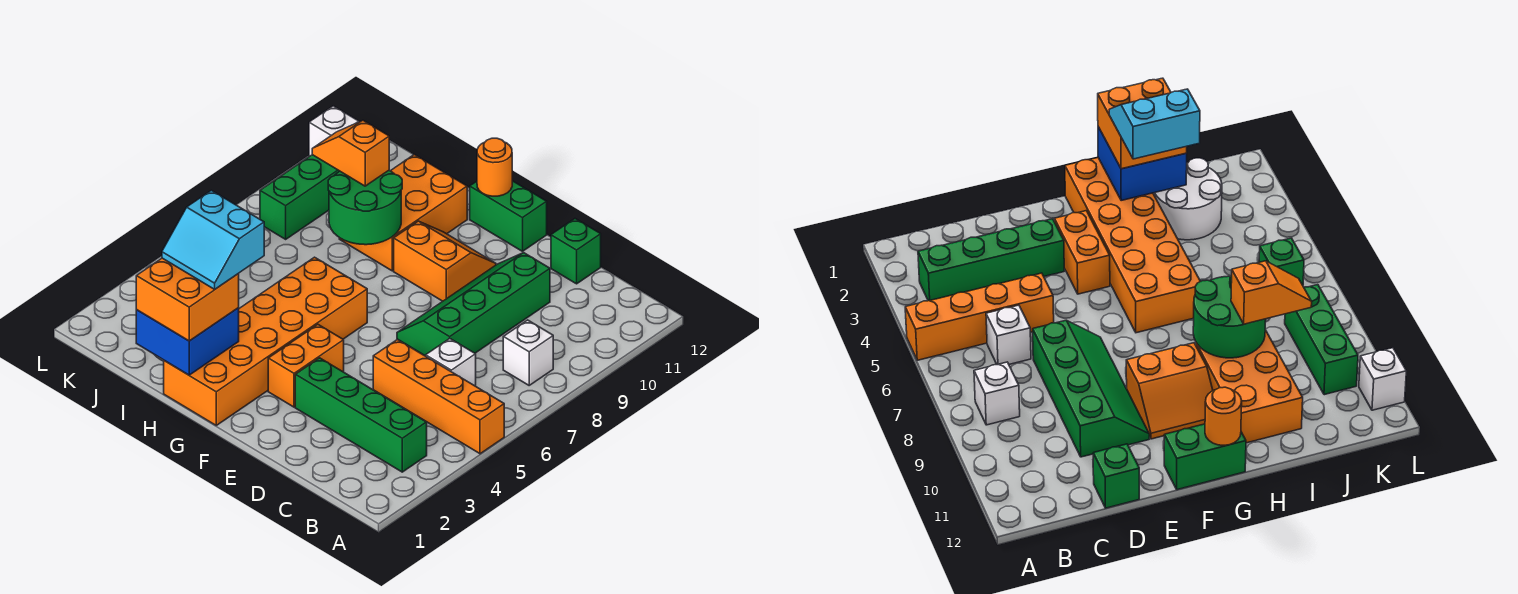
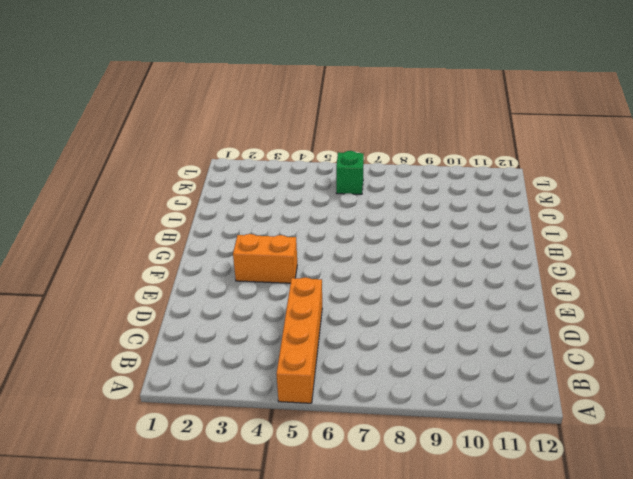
none -> green 1x4 brick [295,358,427,472]
none -> white 1x1 brick [503,320,553,385]
none -> white 1x1 brick [426,339,476,386]

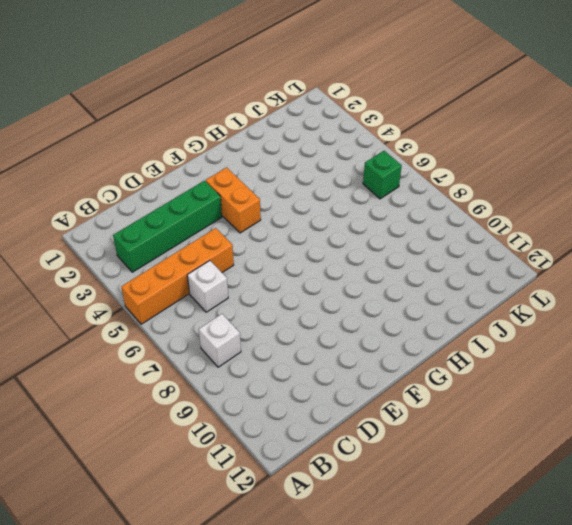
none -> green 2x4 slope [397,253,550,356]
none -> green 1x1 brick [551,219,601,284]
none -> orange 2x2 slope [394,221,496,301]

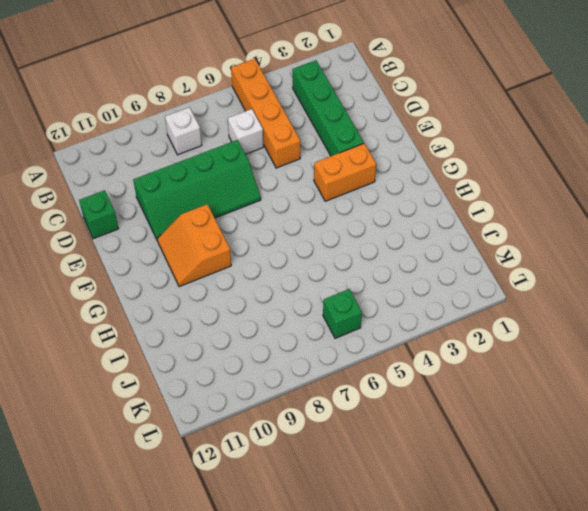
none -> green 1x2 brick [470,181,547,251]
none -> orange 2x6 brick [164,257,367,425]
none -> orange 2x3 brick [339,155,467,271]

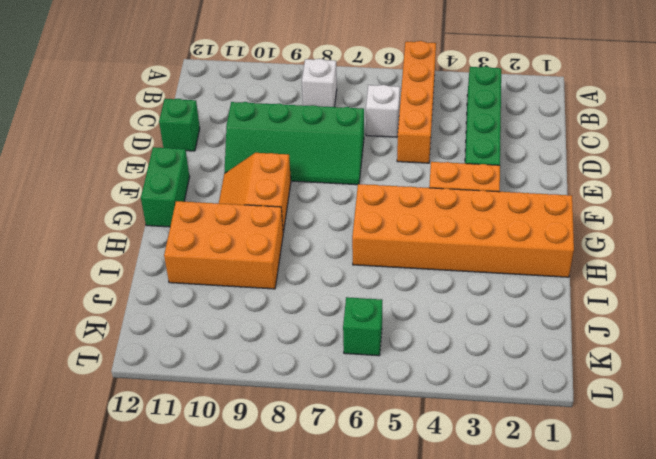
none -> white 2x2 round brick [1153,158,1222,240]
none -> green 1x3 brick [260,155,339,239]
none -> white 1x1 brick [309,106,359,156]

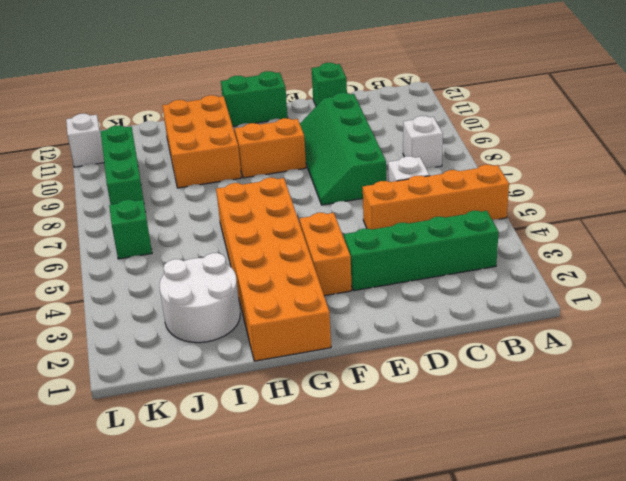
none -> orange 1x1 round brick [477,138,512,196]
none -> blue 2x2 brick [136,308,239,375]
none -> green 2x2 round brick [328,170,402,245]

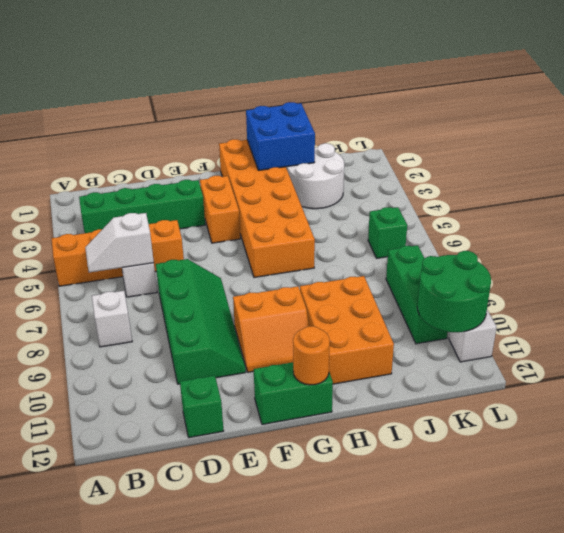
white 1x2 slope [85,213,154,272] -> none
green 2x2 round brick [417,251,491,332] -> green 2x2 round brick moved to [328,170,402,245]
none -> orange 2x2 brick [136,258,239,341]
none -> orange 1x2 slope [312,120,389,186]
none -> cyan 2x2 slope [162,190,264,289]

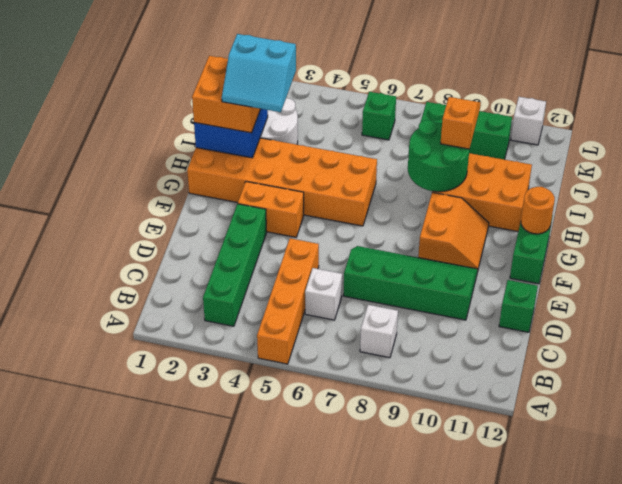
cyan 2x2 slope [222,34,296,112] -> cyan 2x2 slope turned to [162,190,264,289]

